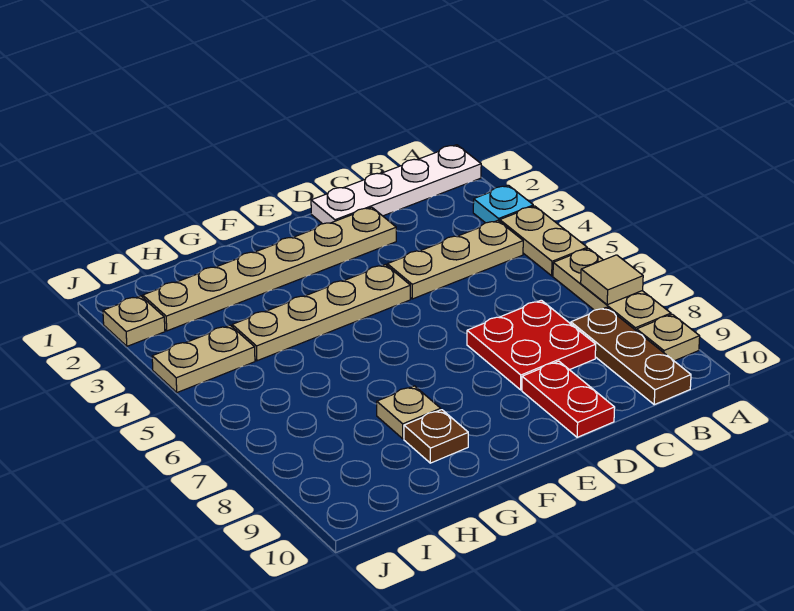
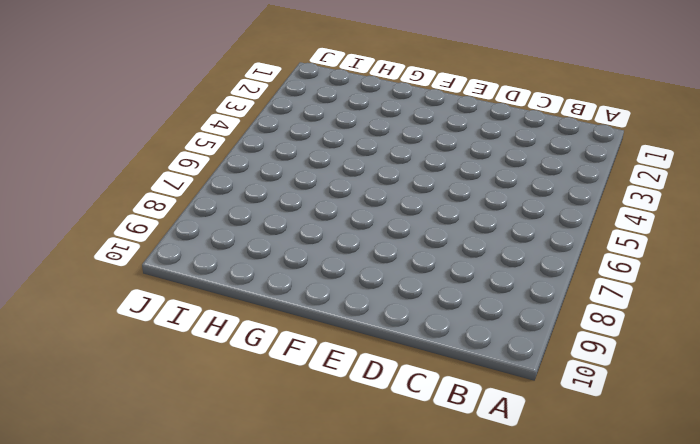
none -> white 1x4 plate [311,145,481,224]
none -> cyan 1x1 plate [473,185,533,223]
none -> tan 1x2 plate [500,206,587,276]

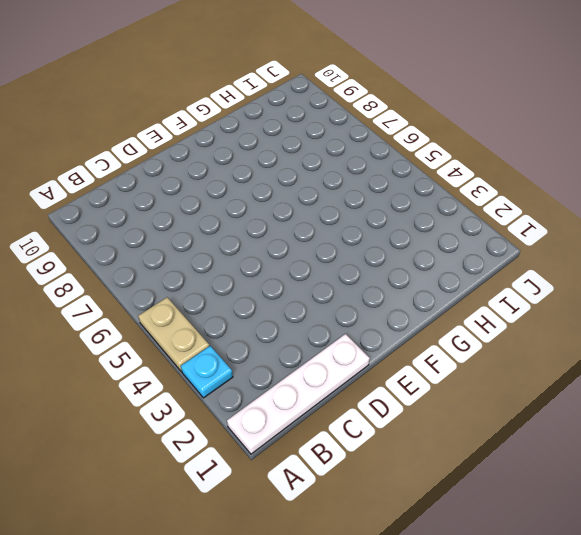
none -> tan 1x3 plate [553,248,671,331]
none -> tan 1x1 plate [637,314,700,361]
none -> tan 1x3 plate [387,221,523,299]

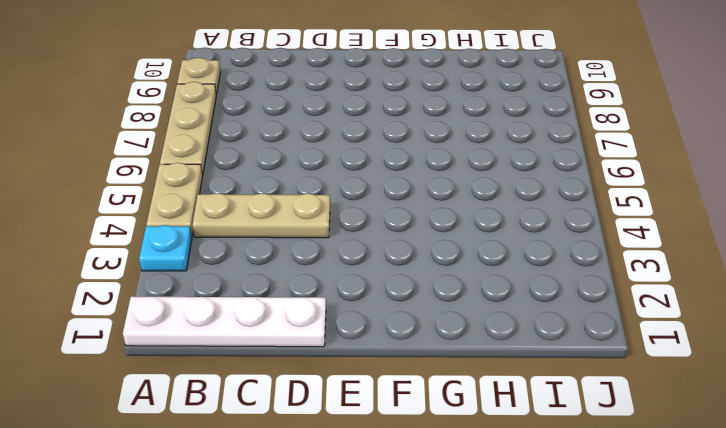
none -> brown 1x3 plate [571,307,691,405]
none -> red 2x2 plate [467,300,596,390]
none -> tan 1x6 plate [143,207,396,331]

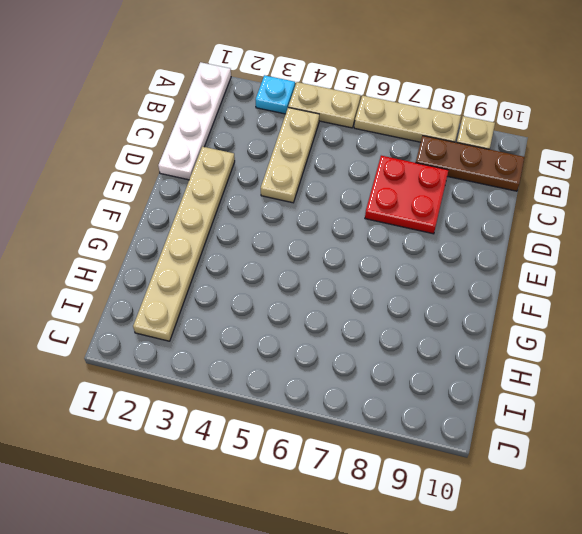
none -> red 1x2 plate [522,361,615,437]
none -> tan 1x4 plate [232,265,410,361]
none -> tan 1x1 plate [377,386,441,439]

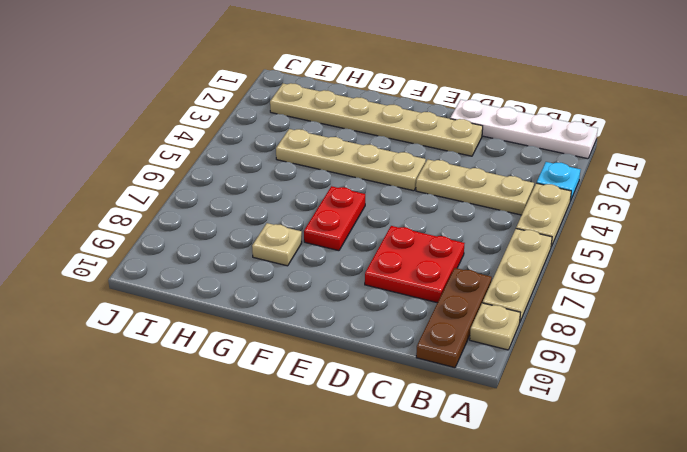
red 1x2 plate [304,186,365,251] -> red 1x2 plate moved to [522,361,615,437]
none -> brown 1x1 plate [404,410,468,463]
none -> tan 1x2 plate [152,325,255,392]
none -> tan 1x1 plate [103,296,165,346]

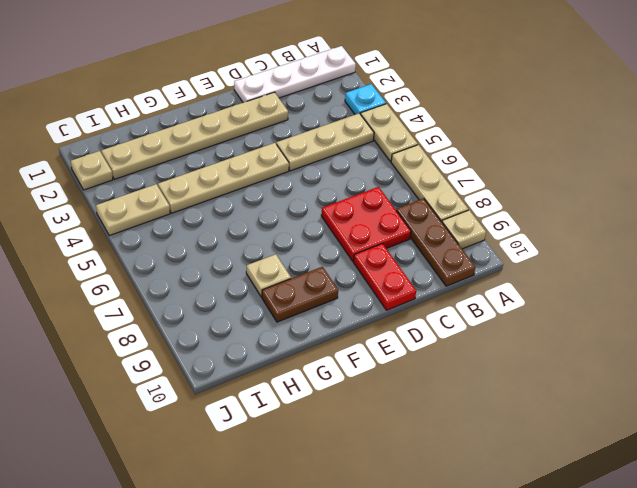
brown 1x2 plate [262,267,338,322] -> brown 1x1 plate [404,410,468,463]
none -> tan 1x1 tile [581,255,643,305]

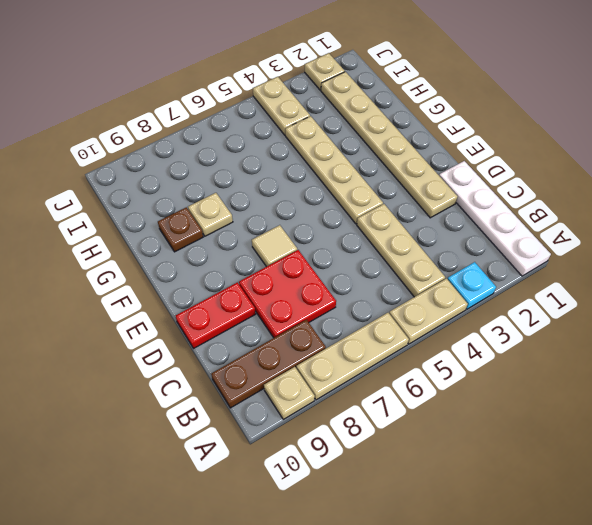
tan 1x1 tile [252,225,297,267] -> tan 1x1 tile moved to [581,255,643,305]

